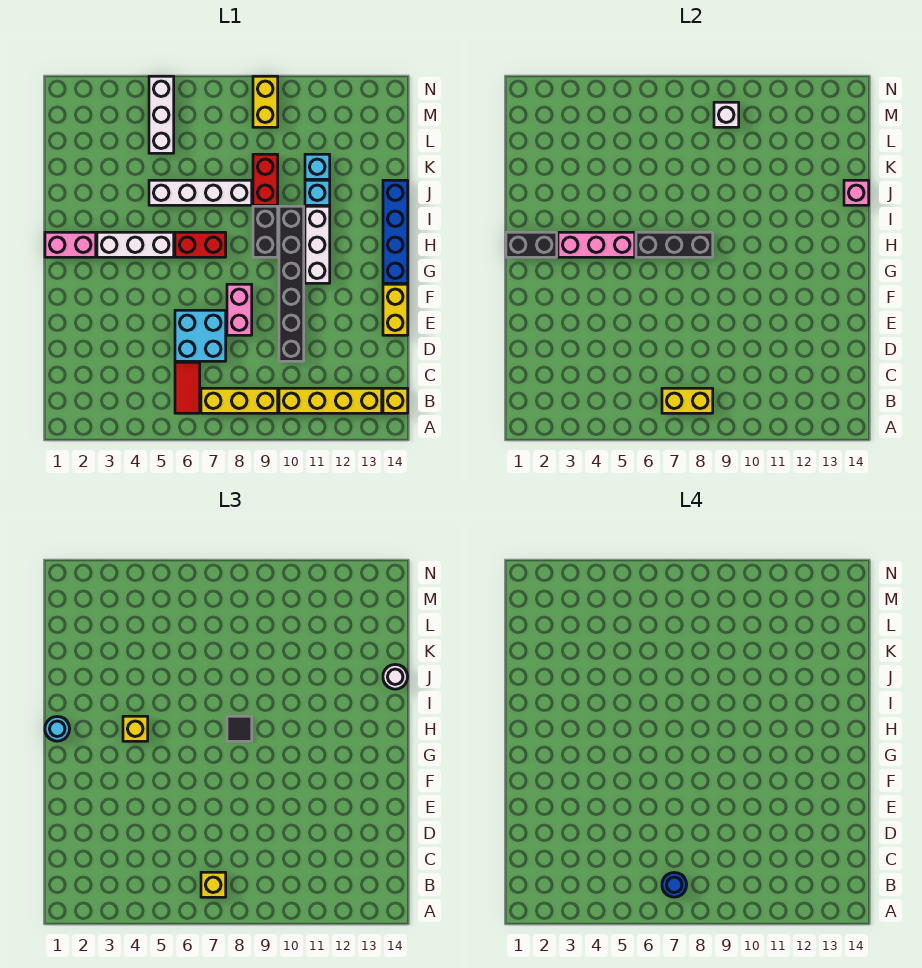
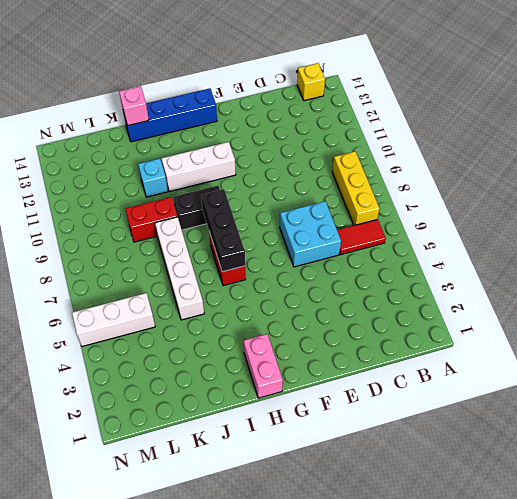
none -> yellow 1x4 brick [279,388,382,413]
none -> black 1x6 brick [279,206,304,361]
none -> pink 1x2 brick [227,284,252,335]
none -> yellow 1x2 brick [383,284,408,335]

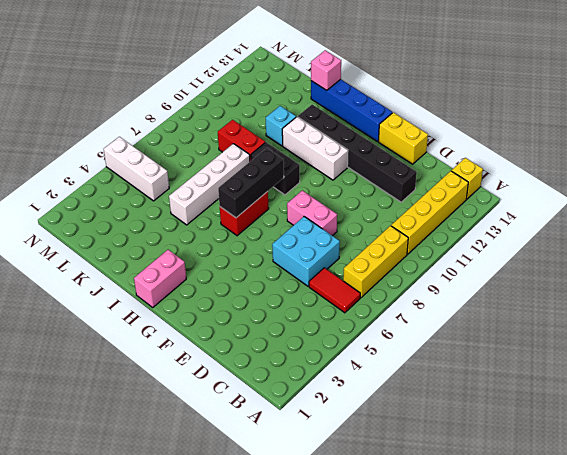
black 1x6 brick [298,104,417,202] -> black 1x6 brick moved to [279,206,304,361]
none -> white 1x3 brick [97,232,174,257]
none -> cyan 1x1 brick [305,154,330,179]
none -> yellow 1x2 brick [253,76,278,127]
none -> yellow 1x2 brick [662,388,713,413]

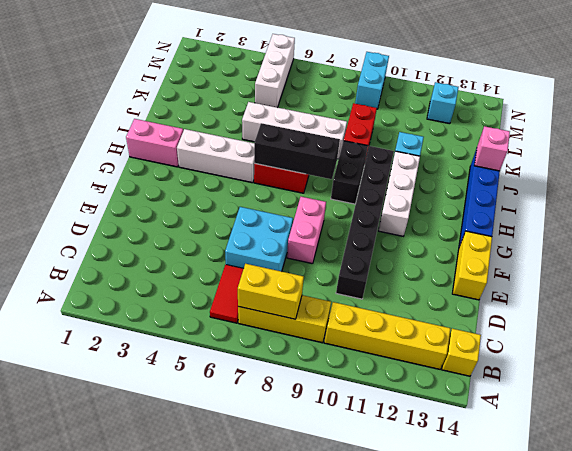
cyan 1x2 brick [355,52,389,109] -> yellow 1x2 brick [253,76,278,127]
cyan 1x1 brick [427,82,458,124] -> cyan 1x1 brick moved to [305,154,330,179]
none -> black 1x2 brick [506,232,557,257]
none -> pink 1x3 brick [558,232,635,257]
none -> white 1x1 brick [714,102,739,127]
none -> yellow 1x1 brick [201,872,226,897]

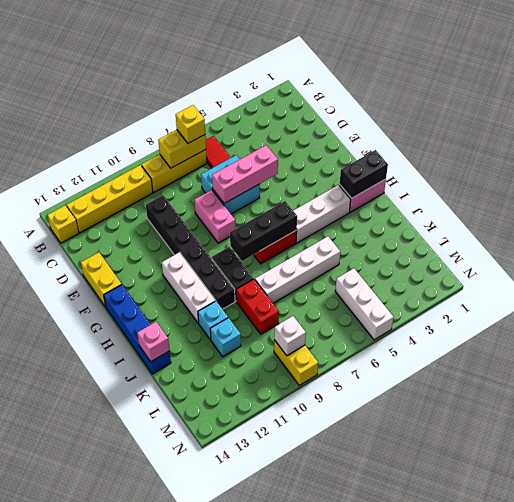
pink 1x3 brick [212,145,278,203] -> pink 1x3 brick moved to [558,232,635,257]
none -> cyan 1x1 round brick [45,717,70,741]
none -> yellow 1x1 brick [123,716,148,741]
none -> black 1x1 tile [227,716,252,741]
none -> white 1x1 round brick [383,665,408,689]

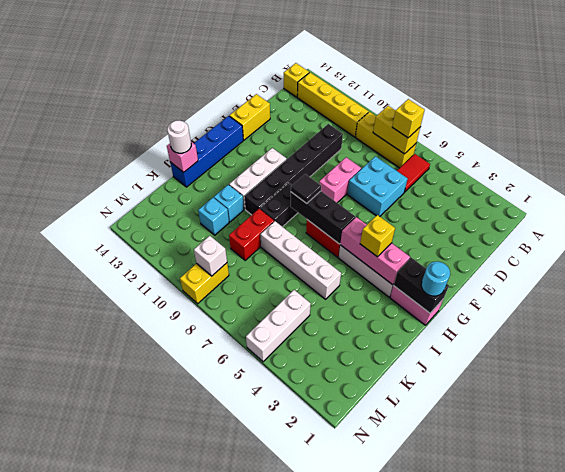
none -> blue 1x1 round brick [662,873,687,897]

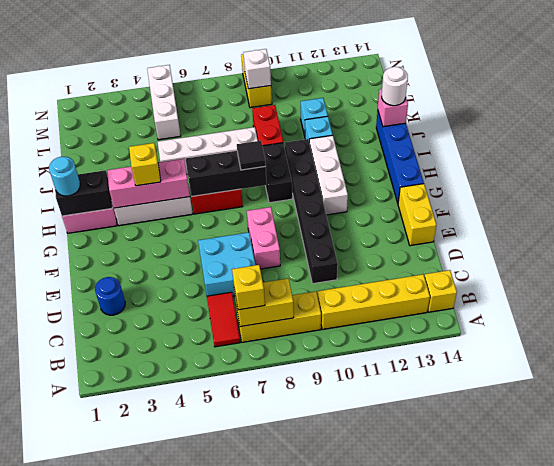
blue 1x1 round brick [95,277,125,315] -> blue 1x1 round brick moved to [662,873,687,897]

